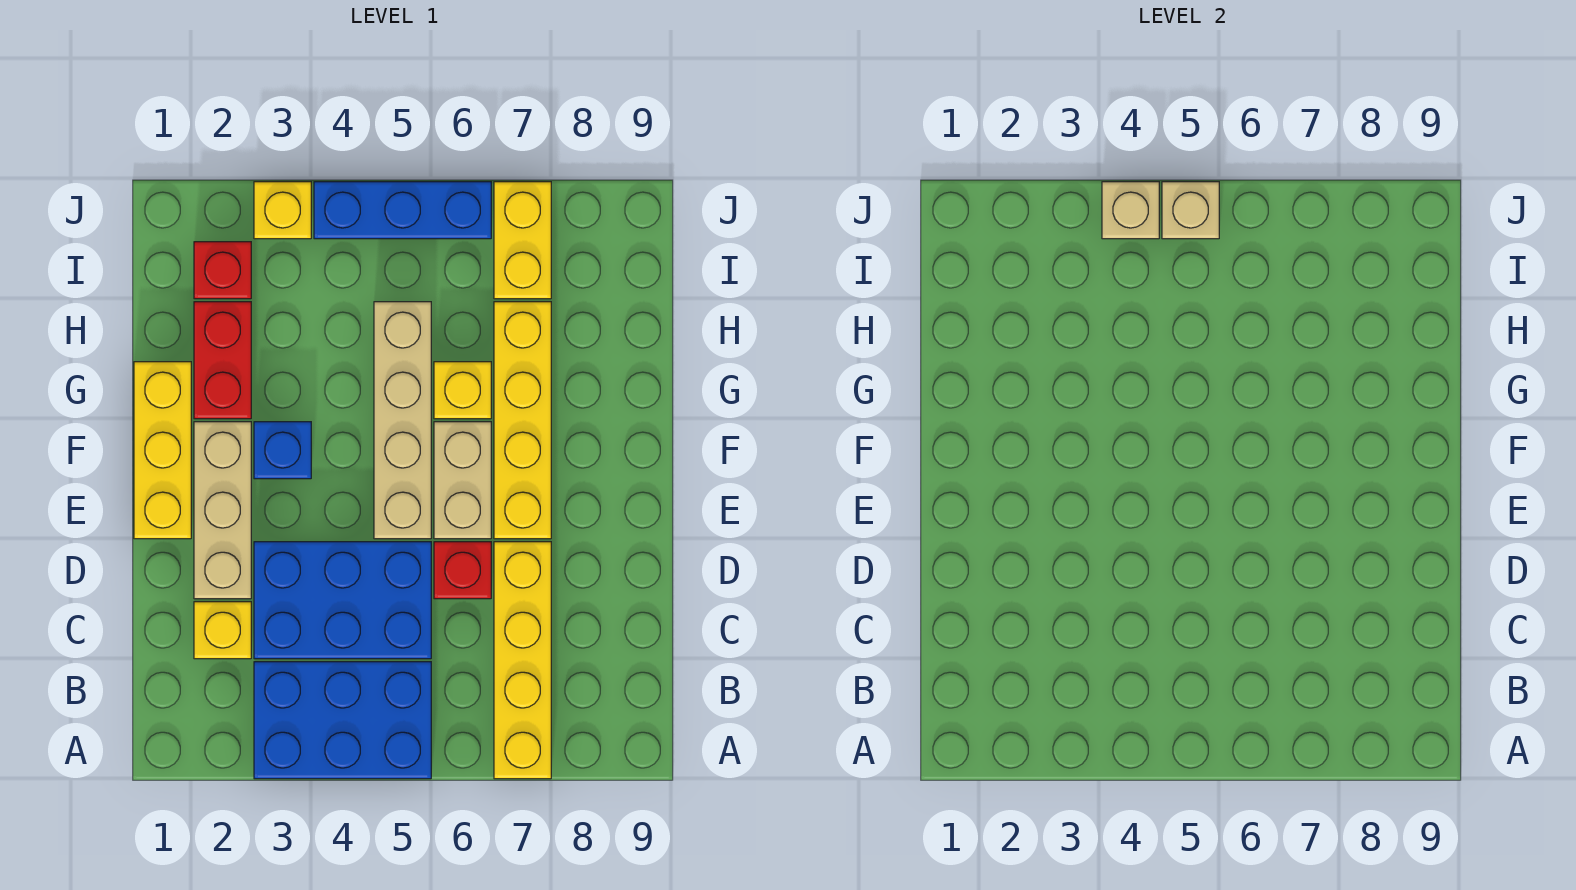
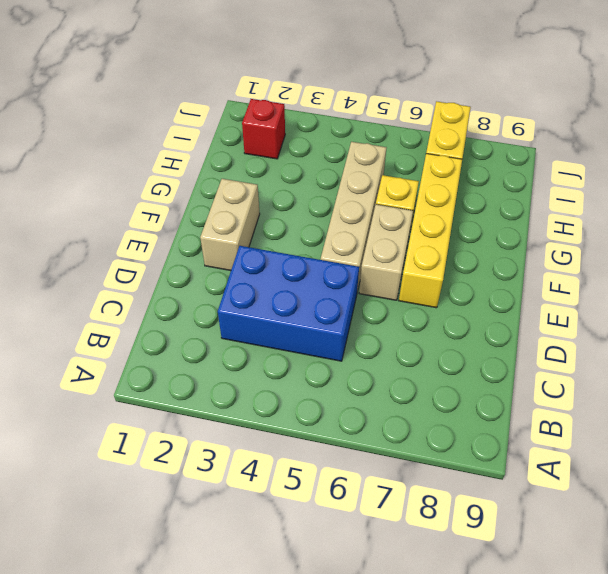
tan 1x2 brick [200,179,260,271] -> tan 1x3 brick [194,422,251,599]
none -> blue 2x3 brick [254,662,431,779]
none -> yellow 1x4 brick [494,542,551,779]
none -> yellow 1x1 brick [194,602,251,659]

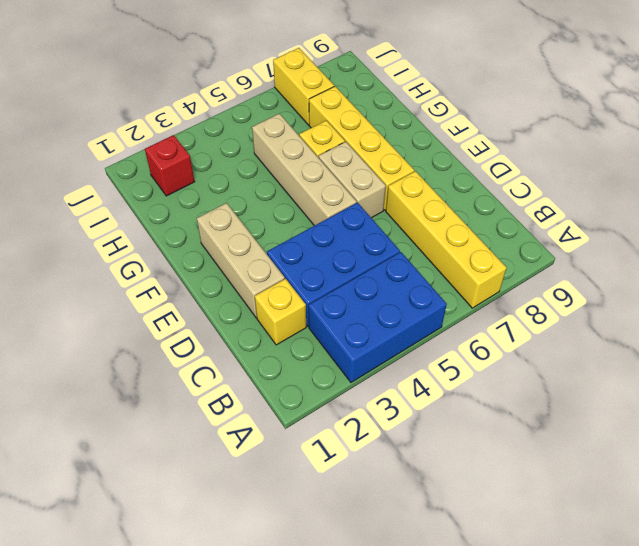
none -> red 1x1 brick [434,542,491,599]
none -> yellow 1x3 brick [134,362,191,539]
none -> blue 1x1 brick [254,422,311,479]

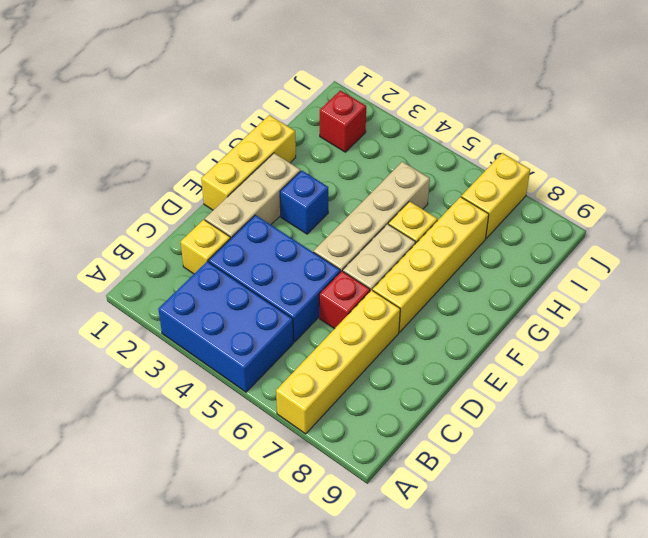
none -> red 1x2 brick [194,302,251,419]
none -> yellow 1x1 brick [254,182,311,239]
none -> blue 1x3 brick [314,182,491,239]

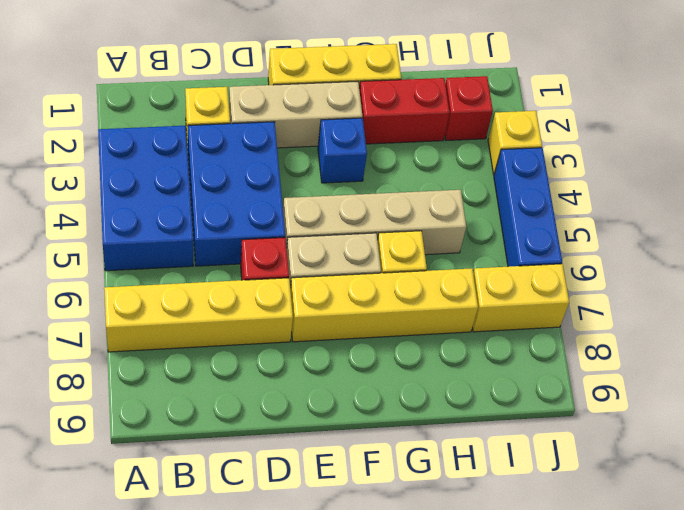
none -> tan 1x1 brick [1102,182,1159,239]
none -> tan 1x1 brick [1162,182,1219,239]

